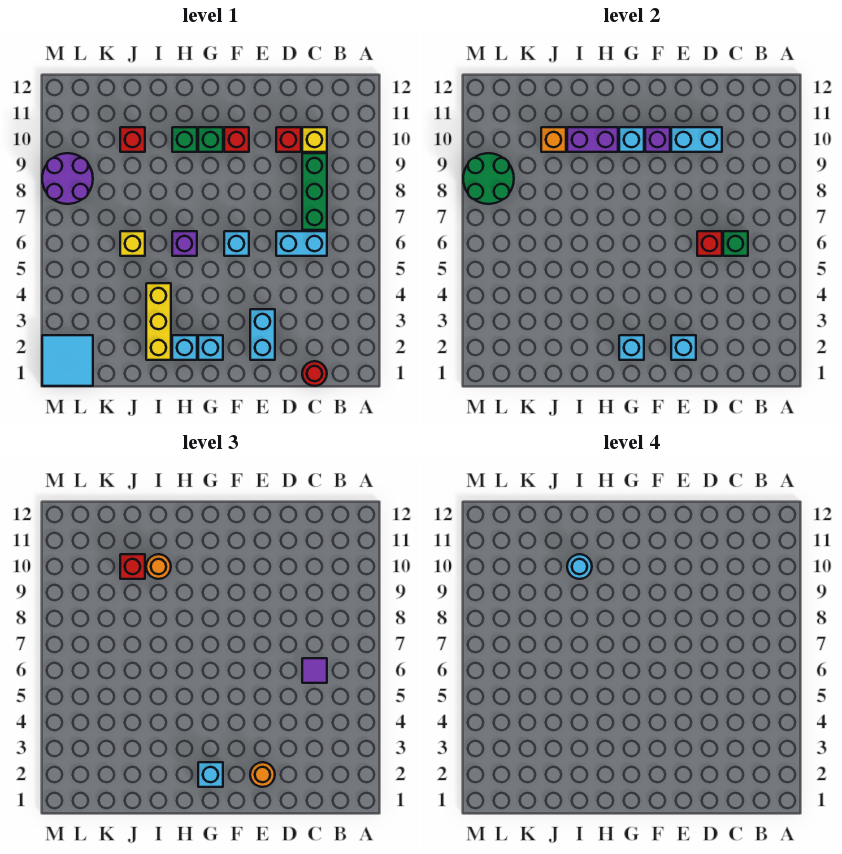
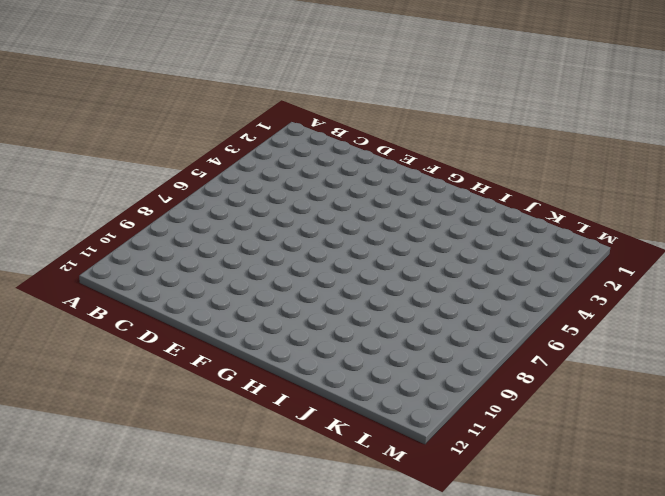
none -> red 1x1 round brick [302,361,327,386]
none -> cyan 1x2 brick [276,231,327,256]
none -> green 1x3 brick [302,153,327,230]
none -> yellow 1x1 brick [302,127,327,152]

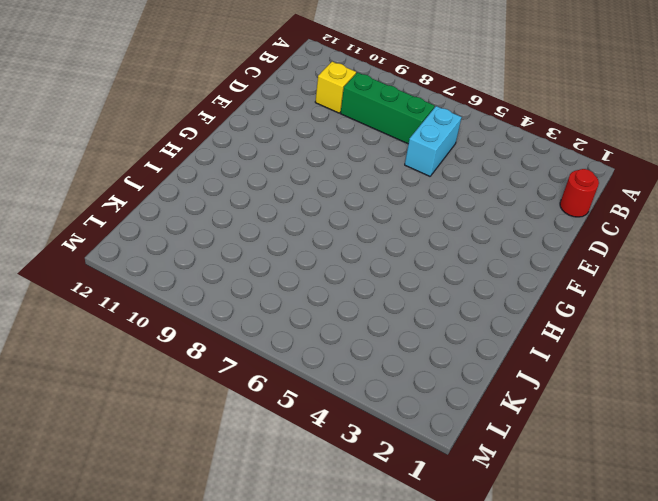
none -> red 1x1 brick [276,127,301,152]
none -> cyan 1x2 brick [250,309,275,360]
none -> cyan 1x1 brick [224,231,249,256]
none -> red 1x1 brick [224,127,249,152]

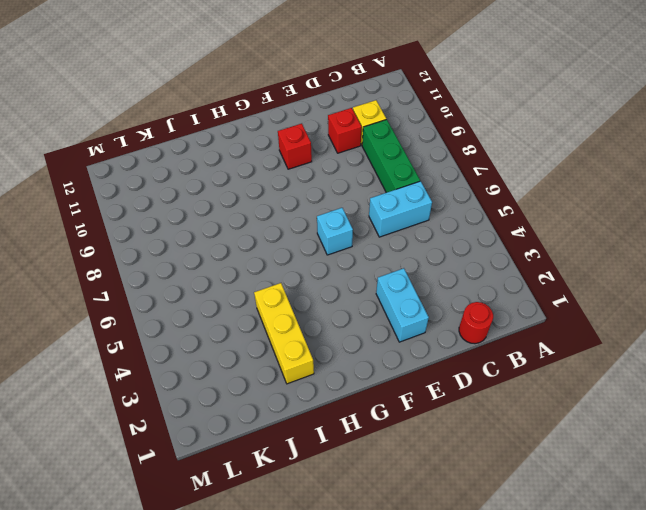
none -> cyan 1x1 brick [198,335,223,360]
none -> green 1x1 brick [198,127,223,152]
none -> cyan 1x1 brick [172,335,197,360]
none -> purple 1x1 brick [172,231,197,256]

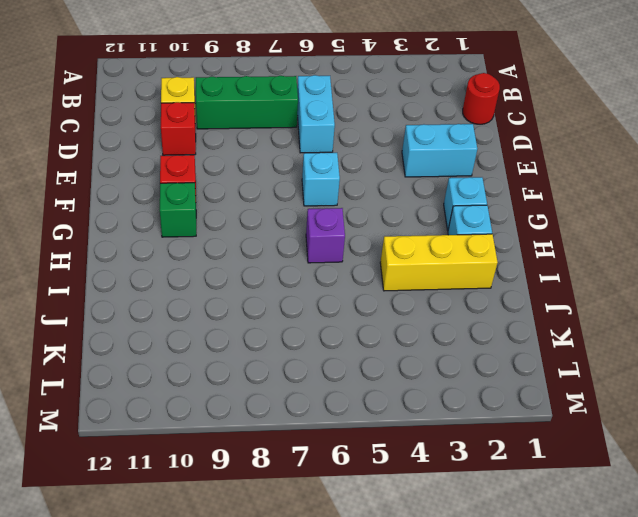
none -> green 1x1 brick [172,127,197,152]
none -> yellow 1x1 brick [120,231,145,256]
none -> red 1x1 brick [120,127,145,152]
none -> cyan 2x2 tile [42,335,93,386]

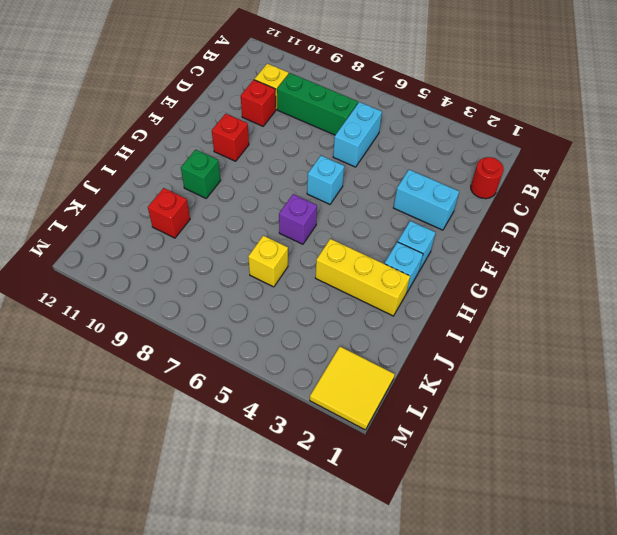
yellow 2x2 tile [310,347,395,430] -> cyan 2x2 tile [42,335,93,386]
none -> green 1x1 brick [198,127,223,152]
none -> purple 2x2 round brick [42,153,93,204]
none -> green 1x1 brick [723,231,748,256]
none -> red 1x1 brick [697,231,722,256]

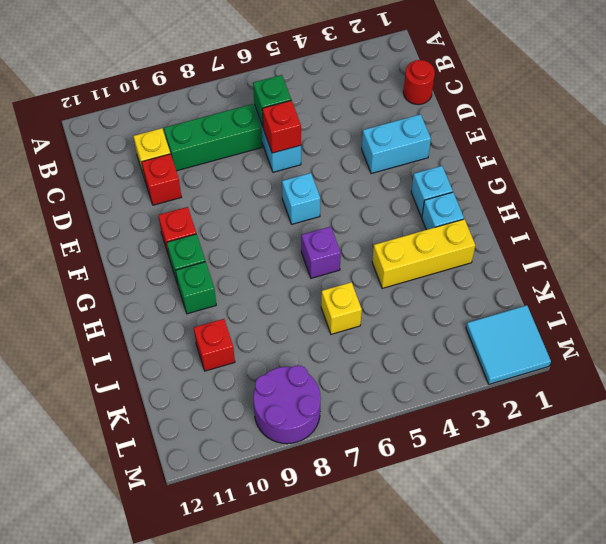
none -> cyan 1x2 brick [671,127,722,152]
none -> cyan 1x1 brick [671,335,696,360]
none -> purple 1x1 brick [645,127,670,152]
none -> cyan 1x1 brick [619,335,644,360]

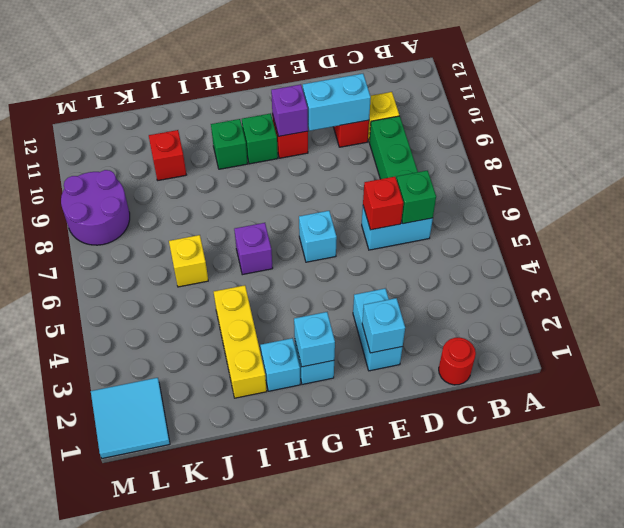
none -> cyan 1x1 brick [619,127,644,152]
none -> purple 1x2 brick [567,127,618,152]
none -> orange 1x1 brick [541,127,566,152]
none -> green 2x2 round brick [463,153,514,204]

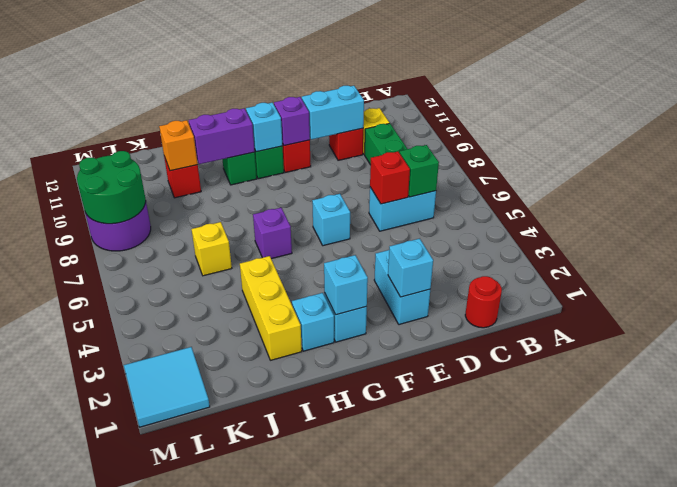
none -> purple 1x1 tile [302,658,327,683]
none -> orange 1x1 round brick [250,762,275,787]
none -> cyan 1x1 brick [198,762,223,787]
none -> orange 1x1 round brick [146,554,171,579]

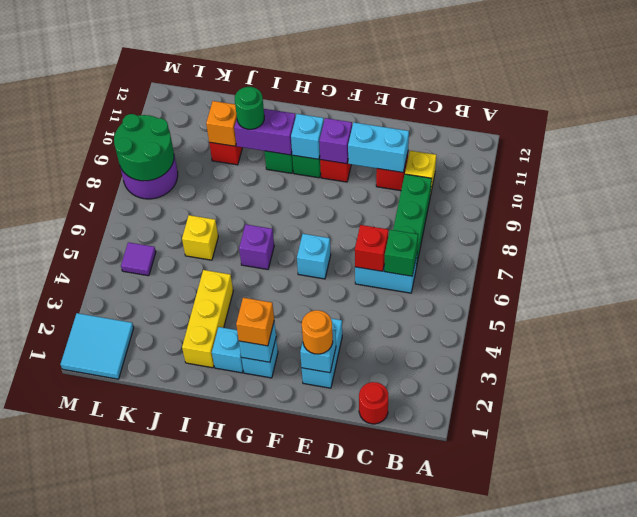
orange 1x1 brick [236,298,274,346] -> cyan 1x1 brick [198,762,223,787]
green 1x1 round brick [235,87,264,129] -> orange 1x1 round brick [146,554,171,579]
purple 1x1 tile [121,242,156,276] -> purple 1x1 tile moved to [302,658,327,683]
none -> red 1x1 brick [120,554,145,579]
none -> cyan 1x1 round brick [567,554,592,579]

